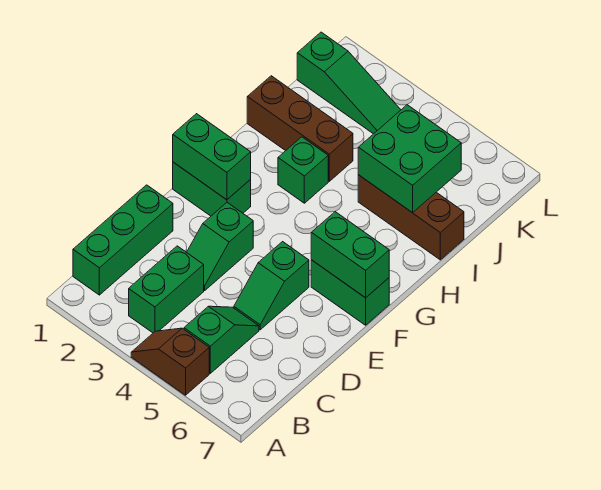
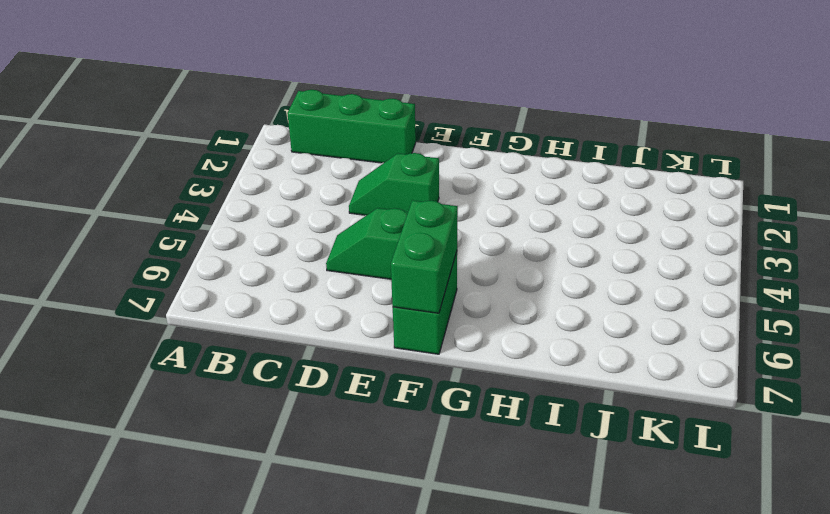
none -> brown 1x2 slope [131,328,209,395]
none -> green 1x2 brick [129,246,204,333]
none -> green 1x2 slope [184,306,259,373]

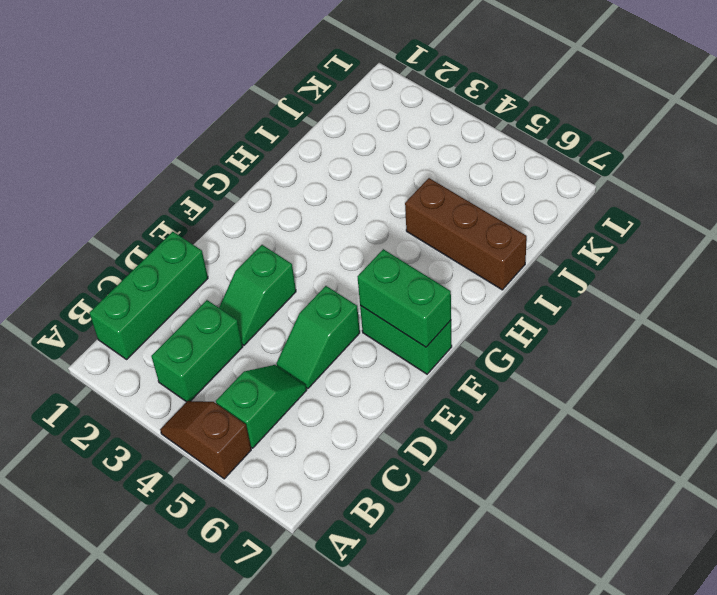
none -> green 1x2 brick [173,162,251,216]
none -> green 1x1 brick [278,137,328,203]
none -> brown 1x3 brick [247,76,353,181]

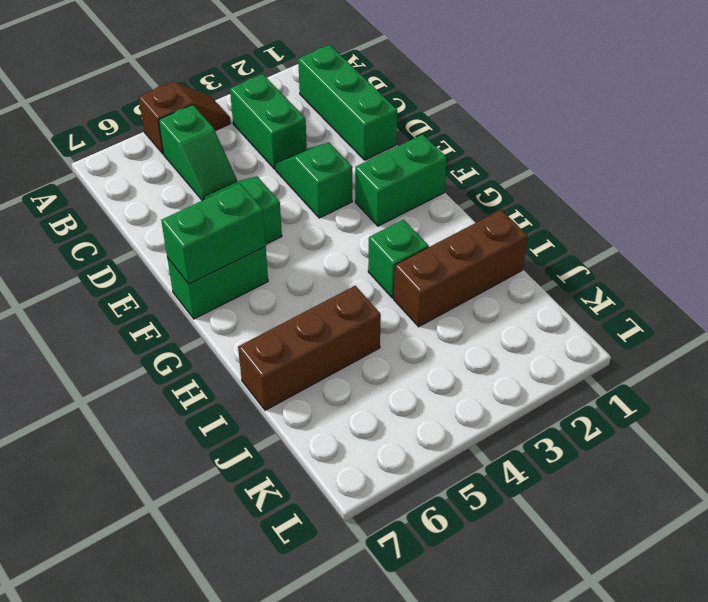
none -> green 1x3 slope [297,32,401,134]
none -> green 1x2 brick [173,114,251,200]
none -> green 2x2 brick [358,105,461,213]

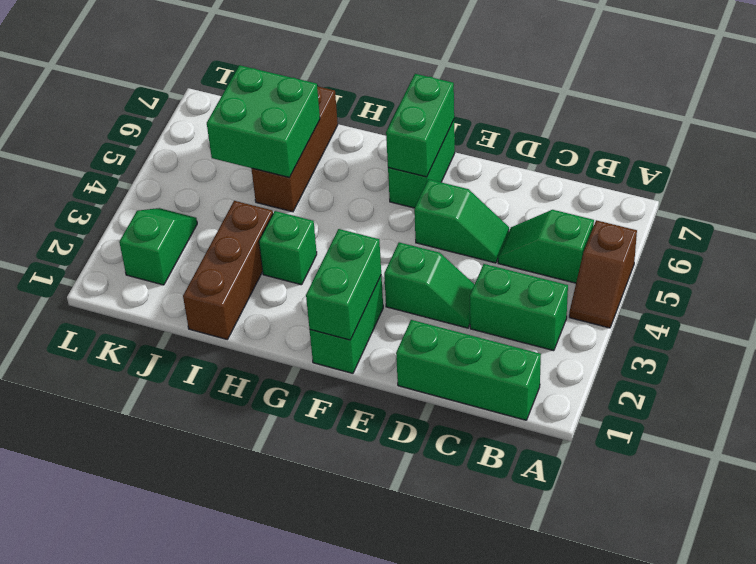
green 1x2 slope [119,208,197,285] -> green 1x3 slope [297,32,401,134]

